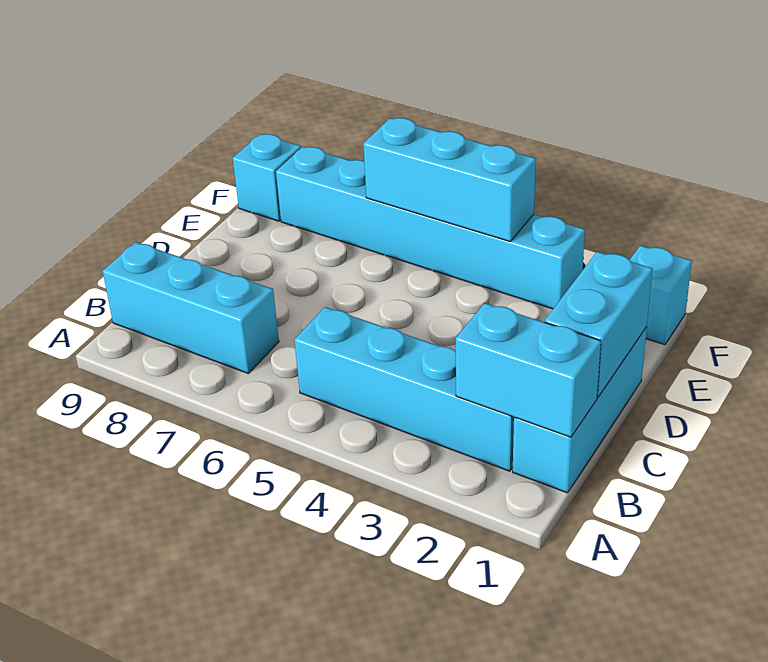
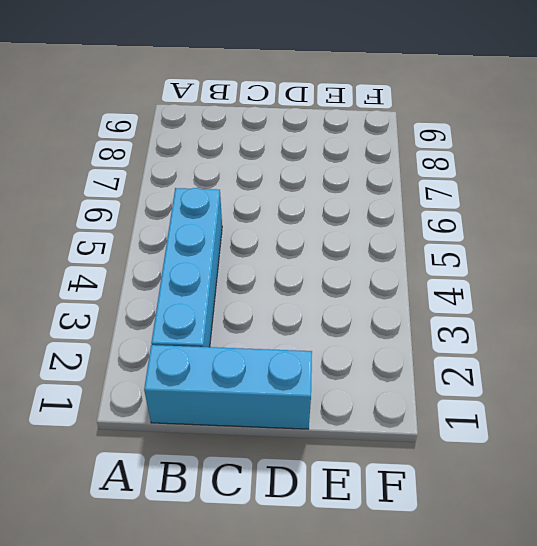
none -> cyan 1x3 brick [103,242,279,373]
none -> cyan 1x1 brick [630,245,692,345]

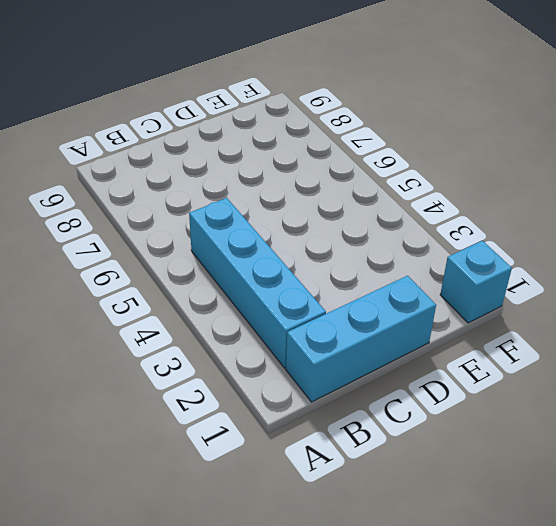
none -> cyan 1x3 brick [103,242,279,373]
none -> cyan 1x6 brick [276,147,585,309]

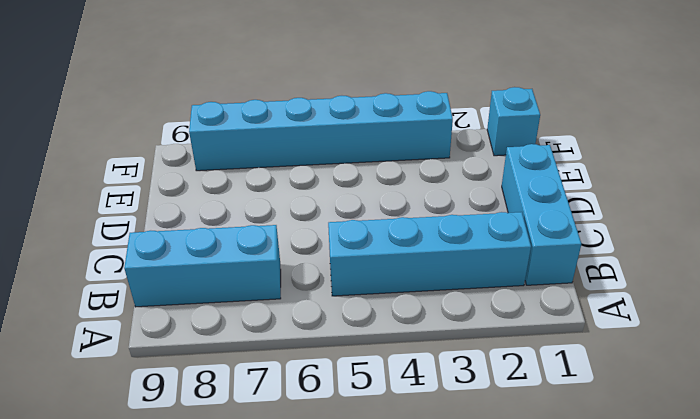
none -> cyan 1x1 brick [233,134,301,221]
none -> cyan 1x2 brick [456,303,601,437]

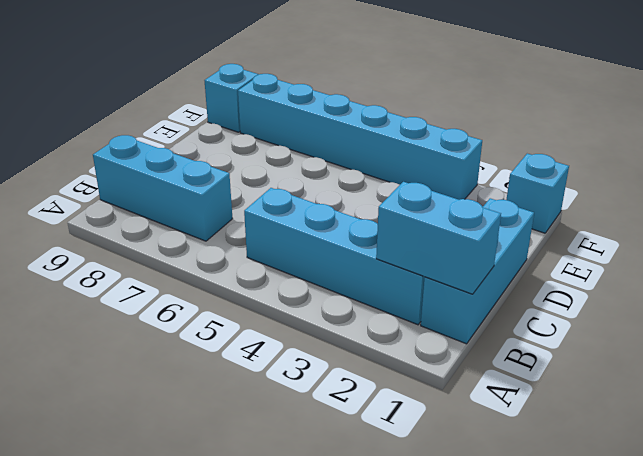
none -> cyan 1x2 brick [545,252,653,397]
none -> cyan 1x3 brick [363,118,536,241]

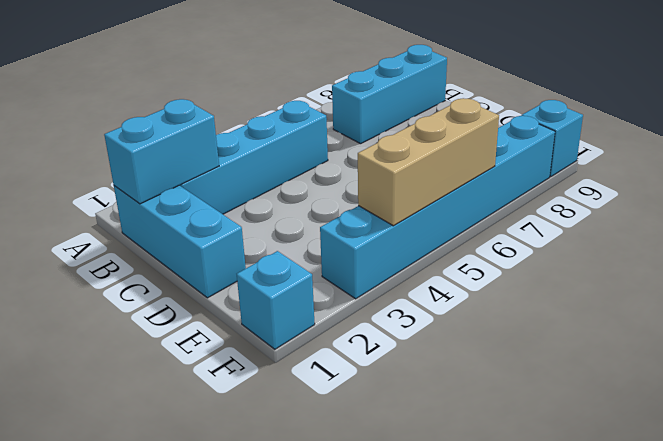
tan 1x3 brick [358,98,499,226] -> cyan 1x3 brick [363,118,536,241]
none -> cyan 1x2 brick [545,252,653,397]

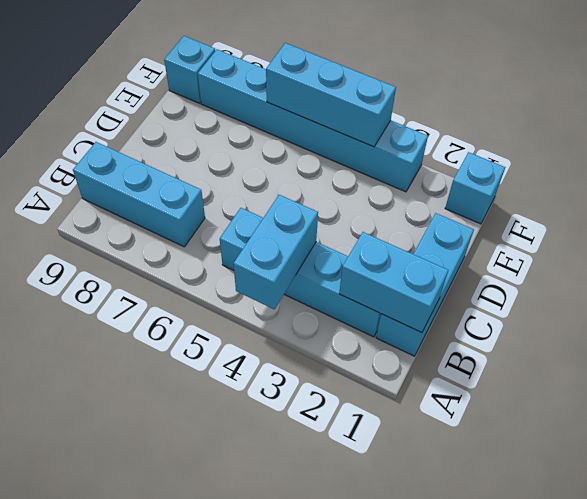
cyan 1x2 brick [233,195,318,309] -> cyan 1x2 brick moved to [545,252,653,397]

